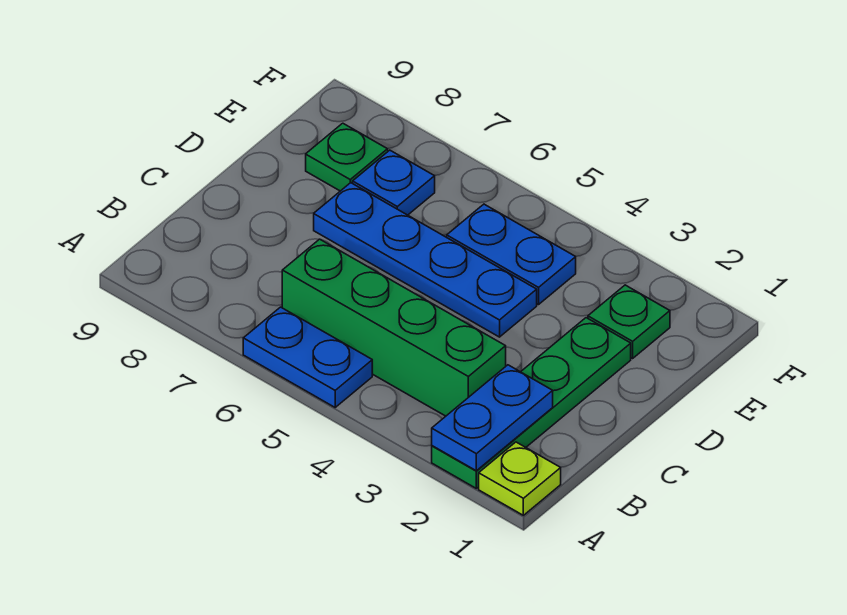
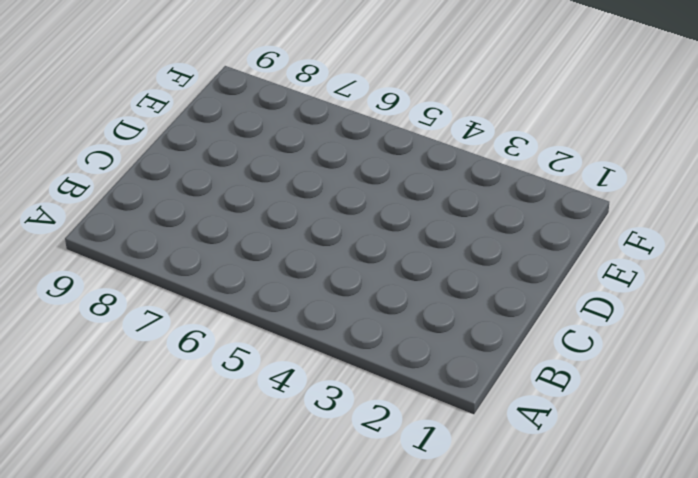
none -> lime 1x1 plate [479,442,561,515]
none -> green 1x4 plate [432,318,631,488]

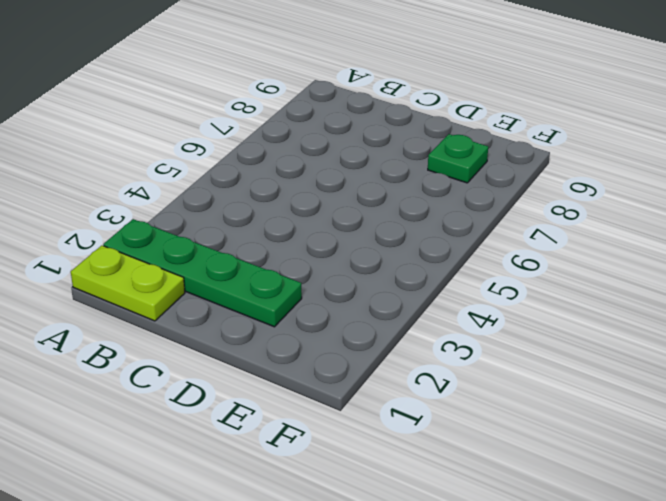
lime 1x2 plate [71,246,185,321] -> lime 1x1 plate [479,442,561,515]
none -> blue 1x2 plate [243,307,372,407]
none -> green 1x4 brick [282,239,506,416]

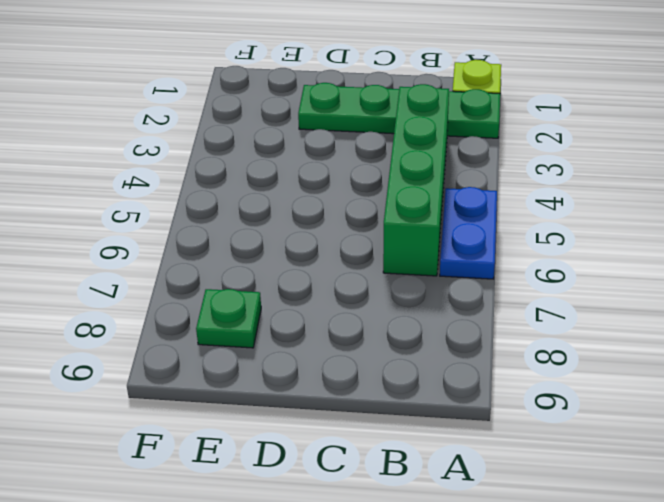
none -> blue 1x4 plate [314,183,537,337]
none -> green 1x1 plate [588,285,670,358]

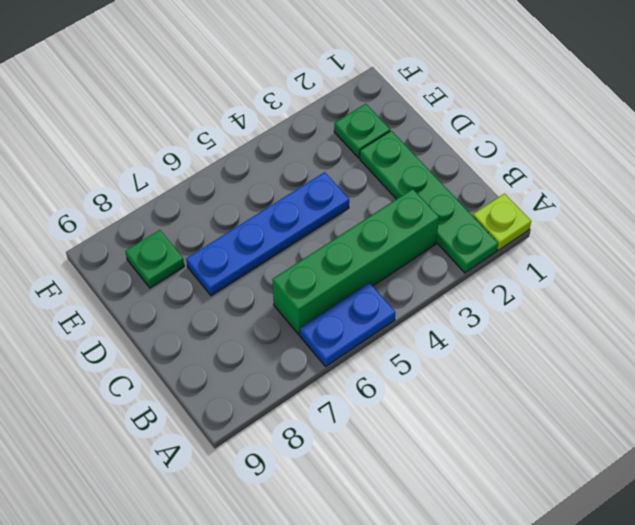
none -> blue 1x2 plate [447,204,576,305]
none -> blue 1x1 plate [353,150,435,215]

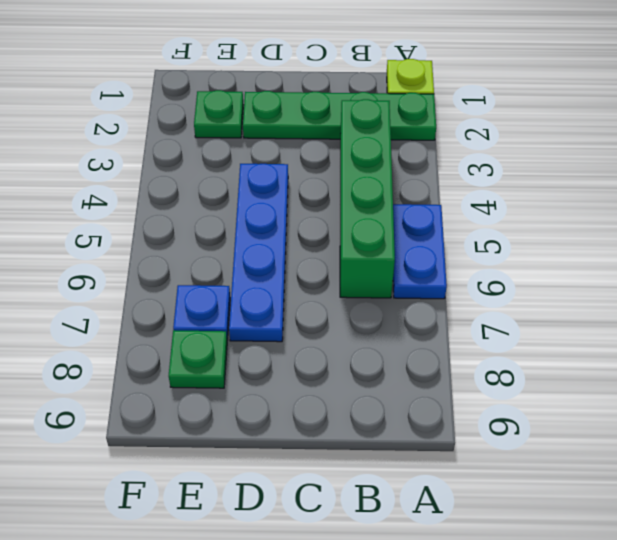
none -> blue 1x2 plate [447,204,576,305]
none -> blue 1x2 plate [432,365,553,471]

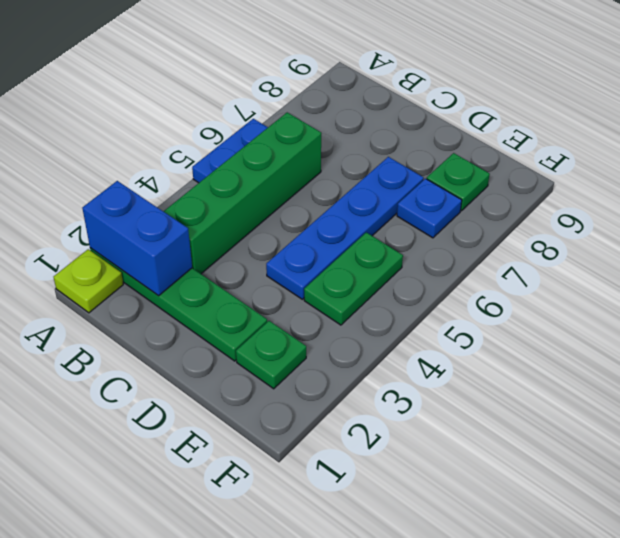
blue 1x2 brick [82,181,192,296] -> blue 1x2 plate [432,365,553,471]
green 1x2 plate [304,232,403,325] -> blue 1x2 plate [447,204,576,305]

